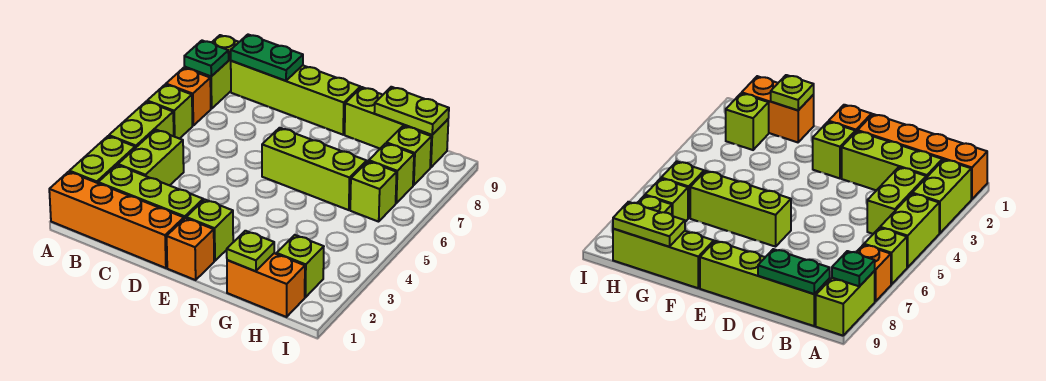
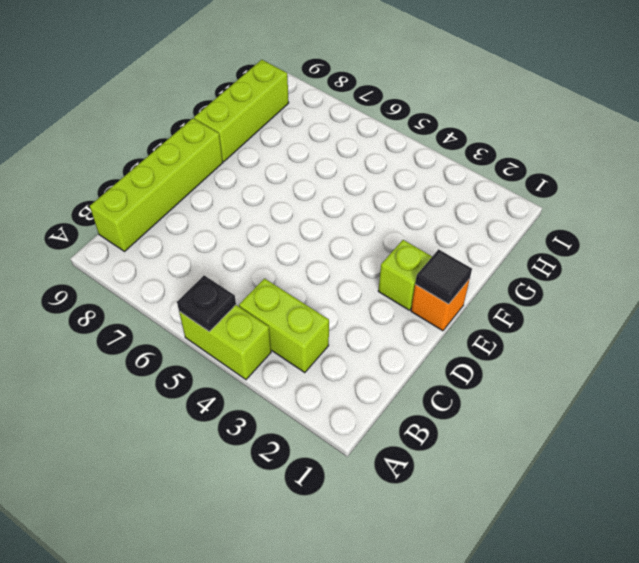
black 1x1 plate [177,275,236,331] -> none
black 1x1 tile [415,249,472,304] -> none
none -> orange 1x4 brick [49,172,184,268]
none -> lime 1x2 brick [70,136,135,183]
none -> lime 1x1 brick [147,85,192,139]

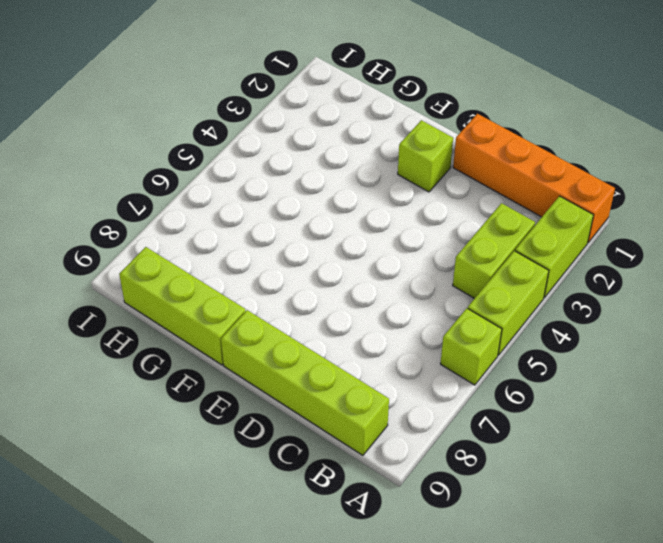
none -> orange 1x1 brick [166,68,211,126]
none -> lime 1x2 brick [185,35,239,109]
none -> lime 1x3 brick [98,165,203,219]

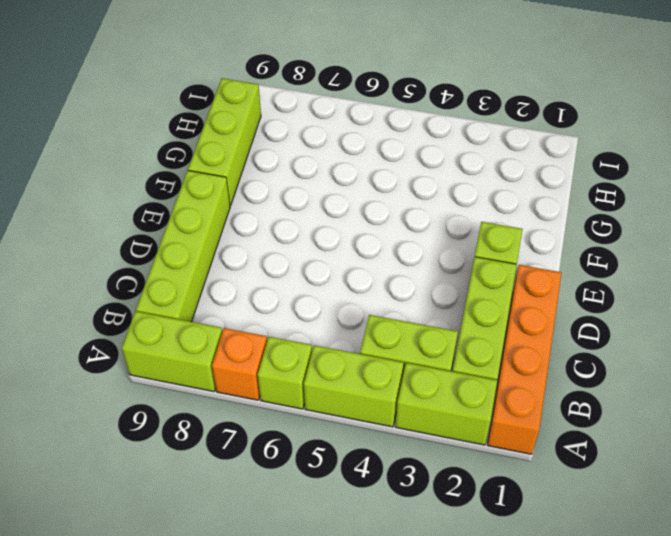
none -> orange 1x1 brick [167,218,214,280]
none -> lime 1x3 brick [262,128,367,210]
none -> orange 1x2 brick [227,253,305,317]

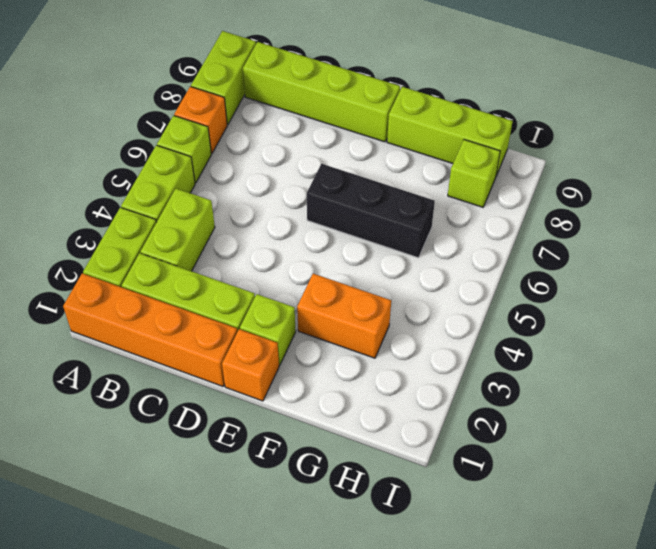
black 1x3 brick [307,164,435,258] -> lime 1x3 brick [262,128,367,210]
orange 1x2 brick [297,274,391,358] -> orange 1x2 brick moved to [227,253,305,317]
none -> lime 1x1 brick [277,235,324,297]
none -> lime 1x1 brick [350,161,397,222]
none -> lime 1x1 brick [369,143,414,203]

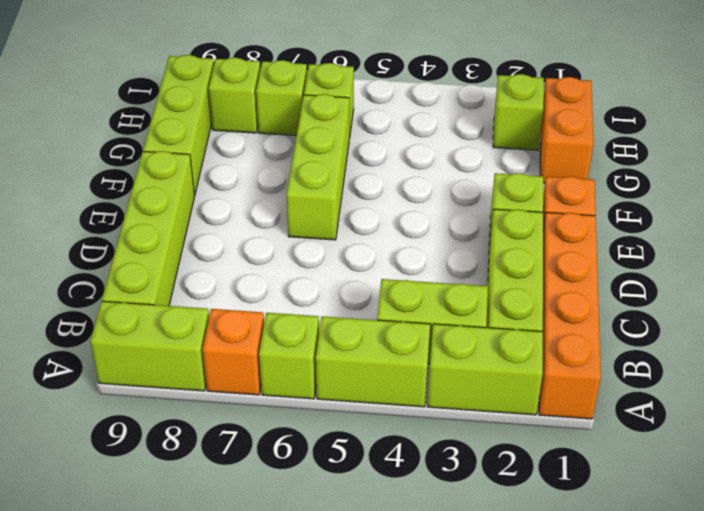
none -> green 1x1 plate [184,41,229,76]
none -> green 1x2 plate [231,35,303,81]
none -> lime 1x1 plate [227,231,274,271]

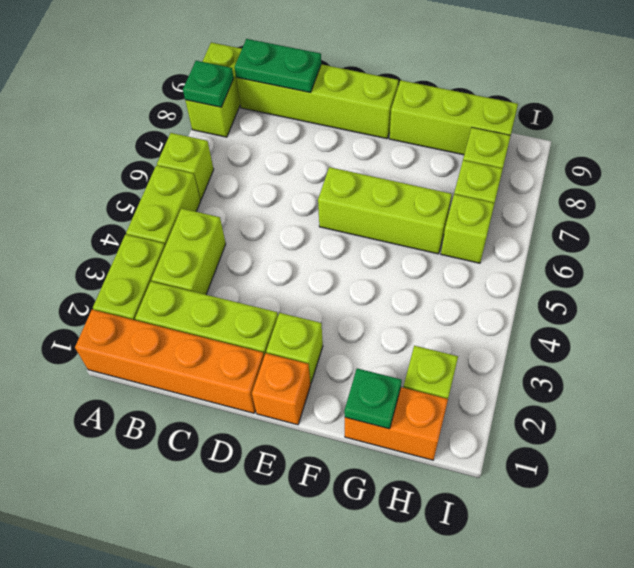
green 1x1 plate [344,368,402,429] -> lime 1x1 plate [227,231,274,271]
none -> orange 1x1 brick [166,68,211,126]
none -> lime 1x2 plate [374,87,449,135]

